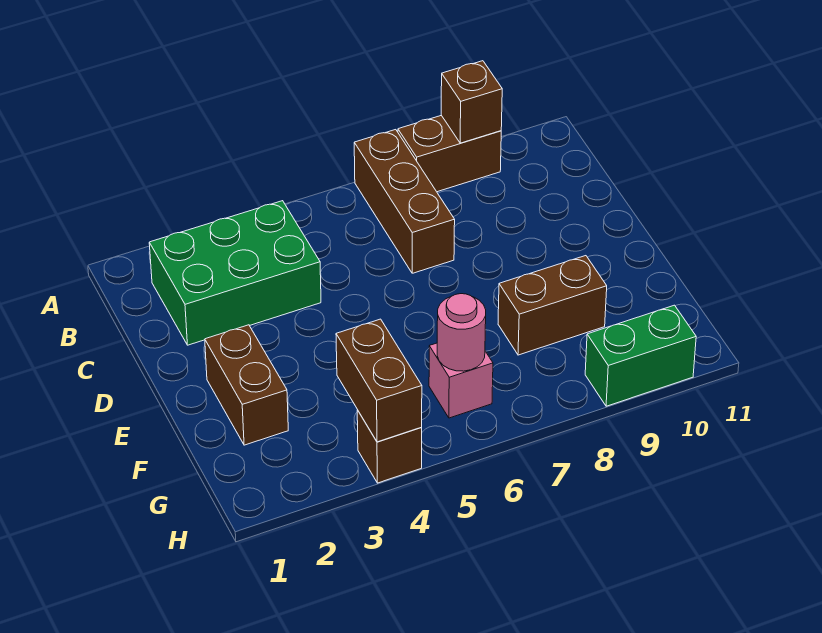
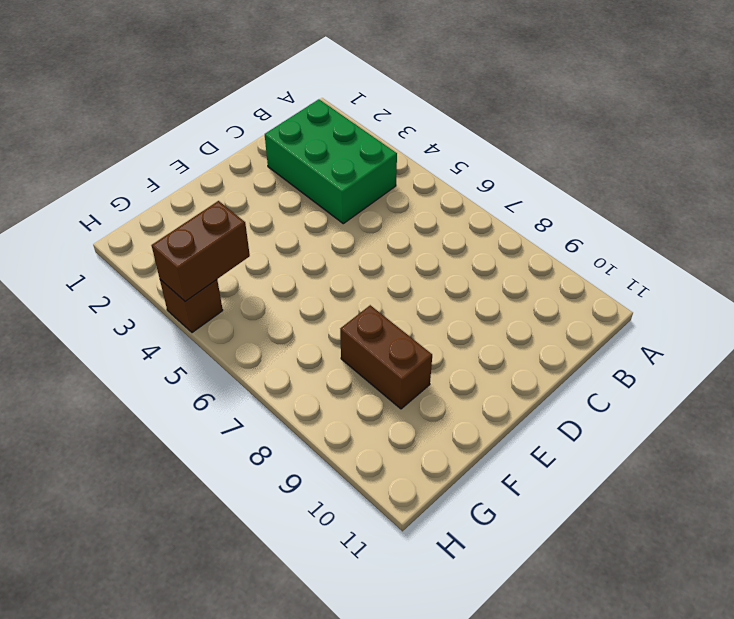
none -> brown 1x3 brick [354,130,455,273]
none -> brown 1x2 brick [398,115,501,192]

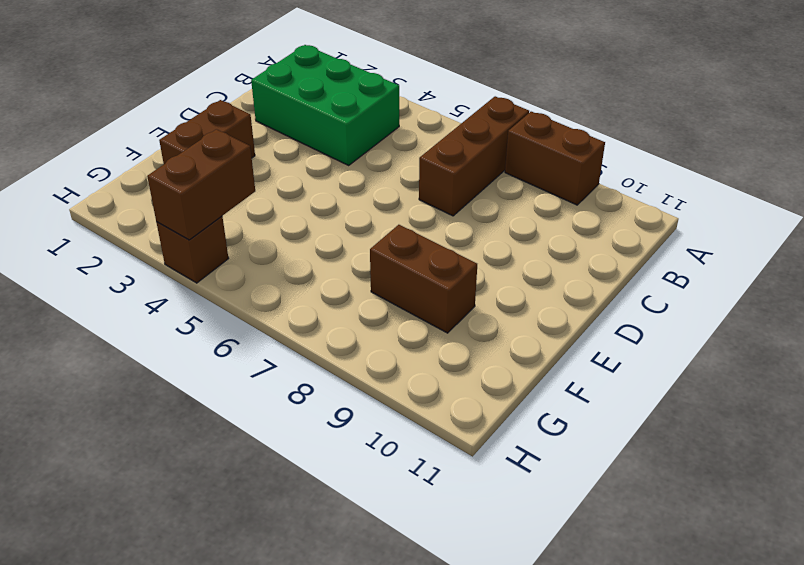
none -> pink 1x1 brick [429,343,493,418]
none -> green 1x2 brick [585,305,696,406]

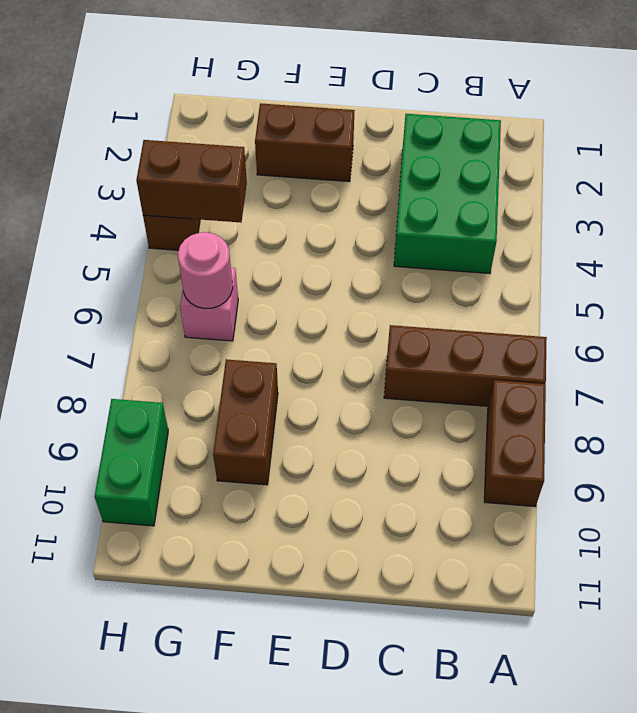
none -> brown 1x1 brick [441,61,502,143]

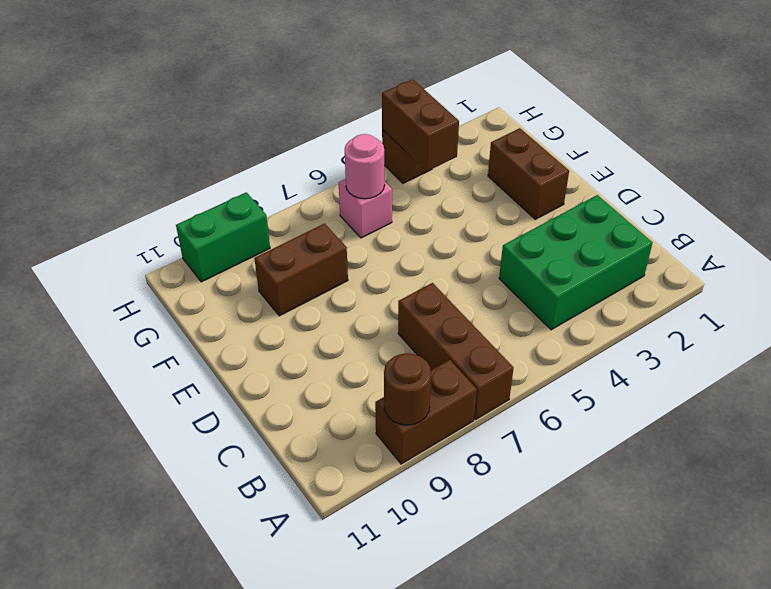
brown 1x1 round brick [384,353,431,425] -> brown 1x1 brick [441,61,502,143]

